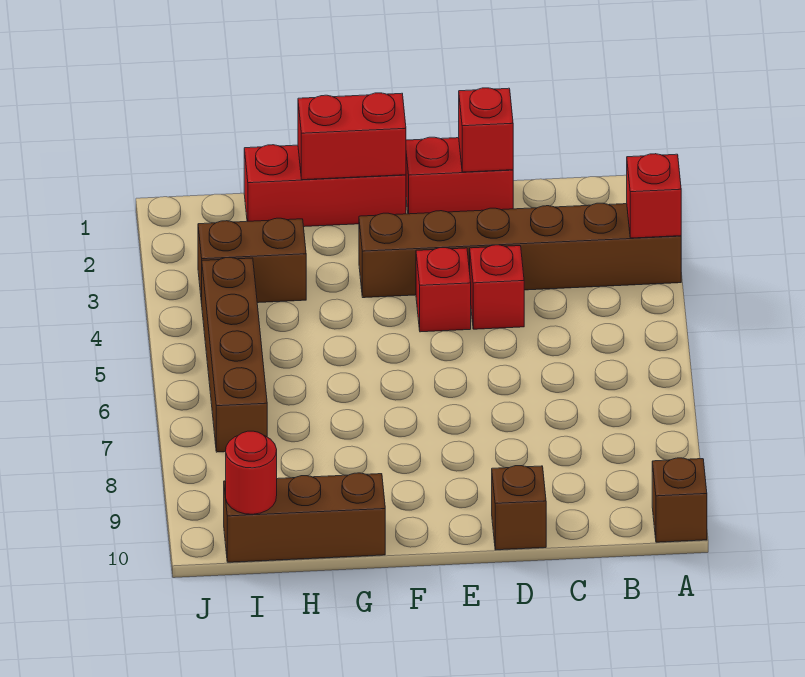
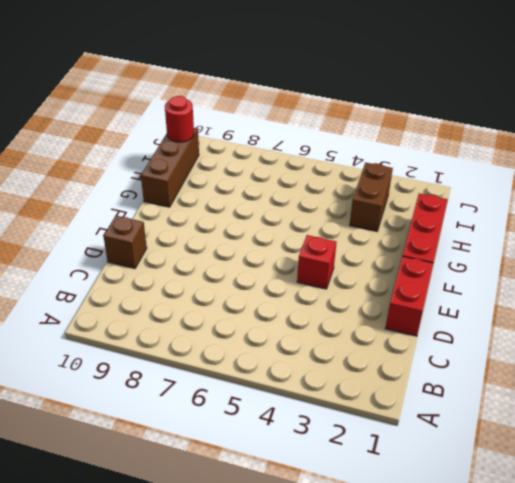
none -> brown 1x6 brick [359,203,681,298]
none -> brown 1x1 brick [652,458,707,542]
none -> red 1x1 brick [470,245,524,329]

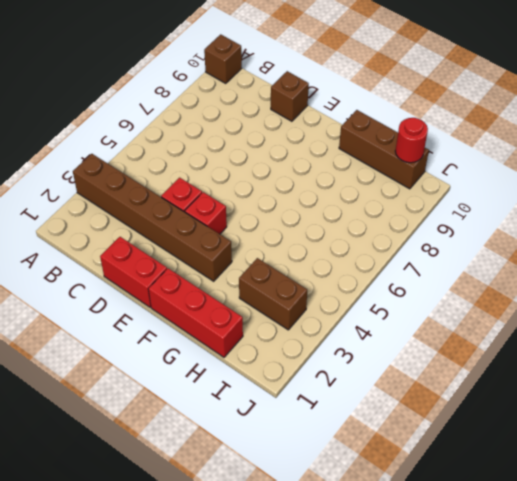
none -> brown 1x4 brick [202,258,267,452]
none -> red 1x1 brick [627,154,681,238]
none -> red 1x1 brick [459,88,513,172]

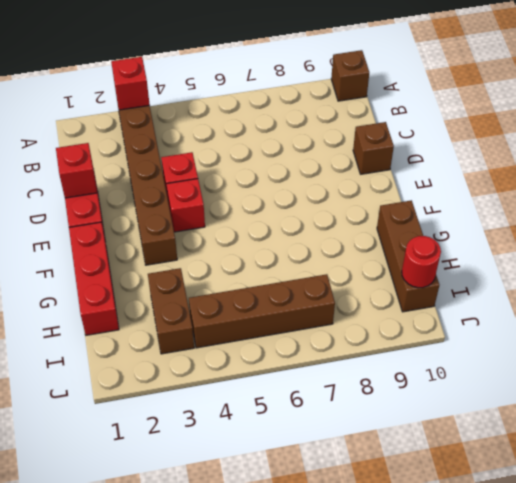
none -> red 1x2 brick [298,93,406,180]

